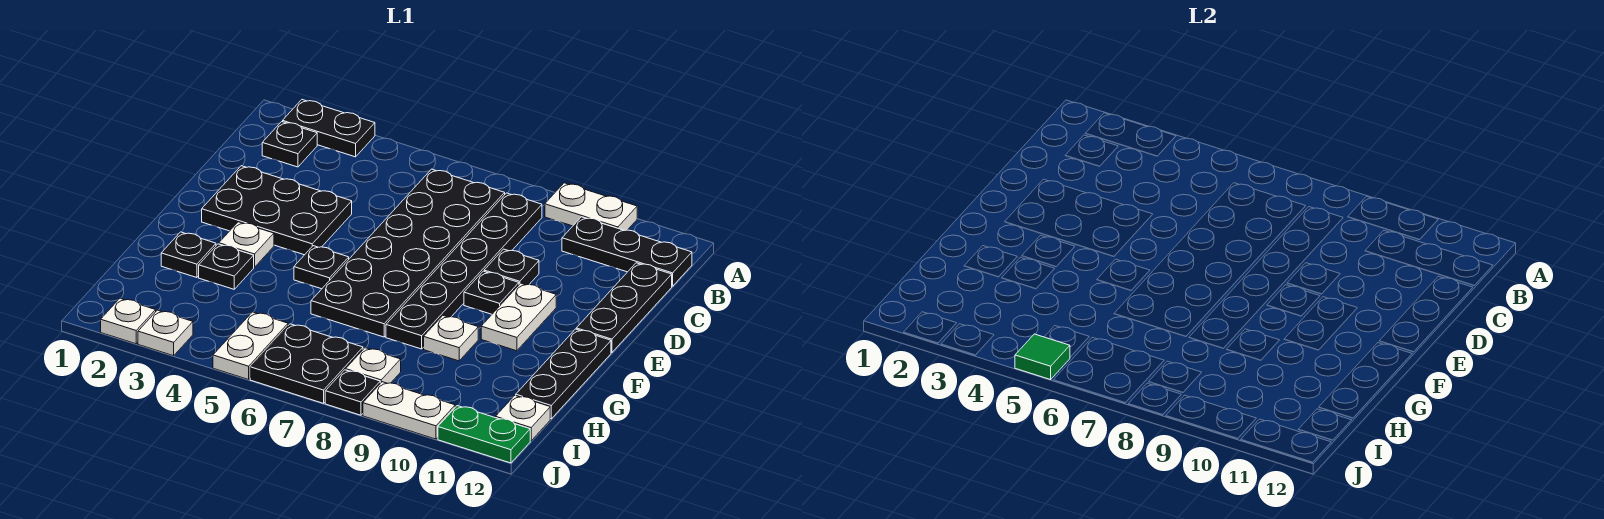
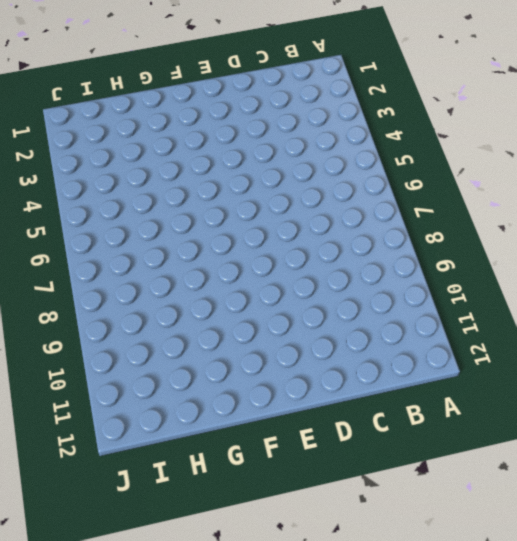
none -> black 1x2 plate [282,100,375,157]
none -> white 1x2 plate [545,183,637,230]
none -> black 1x1 plate [262,122,317,167]

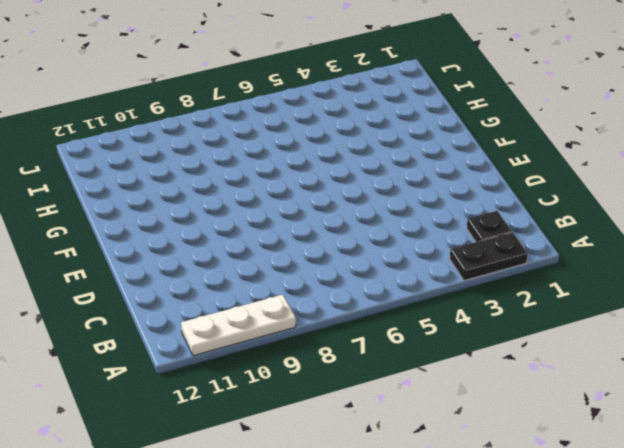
white 1x3 plate [181,295,296,356] -> white 1x2 plate [545,183,637,230]
none -> black 2x6 plate [311,169,505,337]
none -> black 1x6 plate [386,193,542,349]
none -> black 1x3 plate [562,217,692,286]

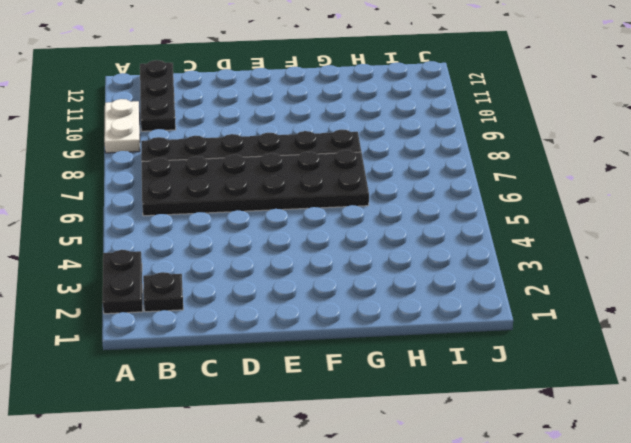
none -> black 1x3 plate [576,263,672,352]
none -> black 2x3 plate [202,166,352,255]
none -> black 1x1 plate [484,249,539,285]

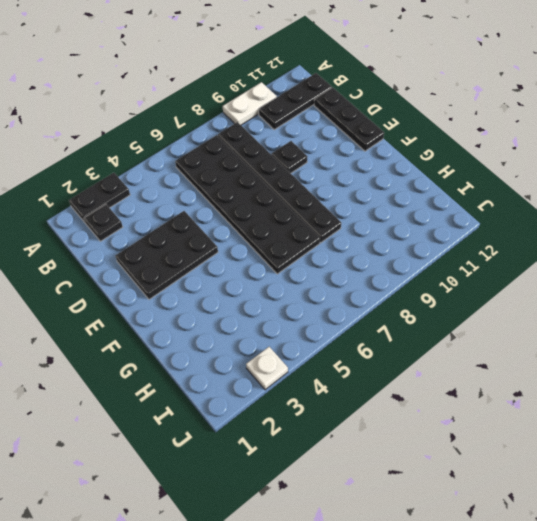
none -> black 1x1 plate [464,271,519,314]
none -> white 1x2 plate [481,283,556,351]
none -> white 1x1 plate [219,222,274,267]

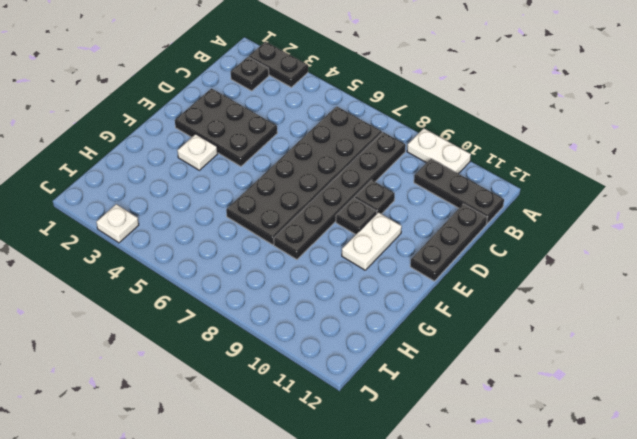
none -> black 1x1 plate [294,246,349,289]
none -> black 1x3 plate [516,329,611,419]
none -> black 1x1 plate [161,232,216,278]

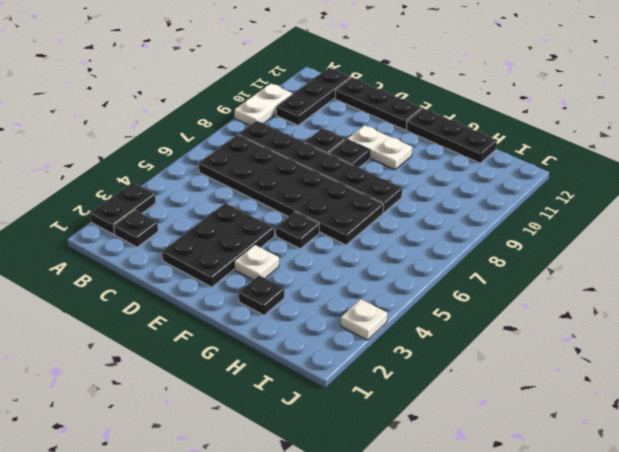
none -> black 1x1 plate [199,244,254,289]
none -> white 1x1 plate [424,316,478,361]
none -> white 1x2 plate [213,312,288,380]

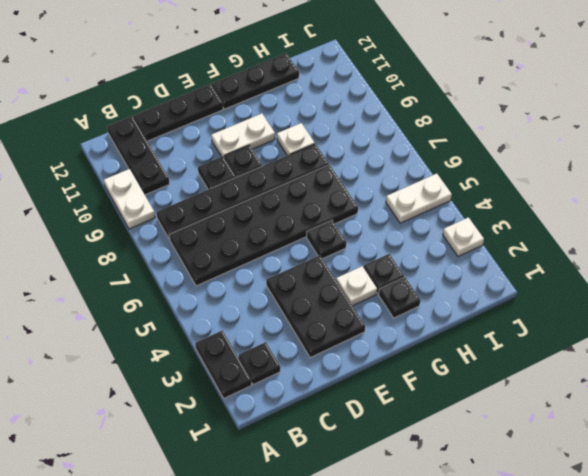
none -> black 2x2 plate [250,324,363,403]
none -> white 1x1 plate [346,348,401,383]
none -> white 1x1 plate [496,395,550,441]

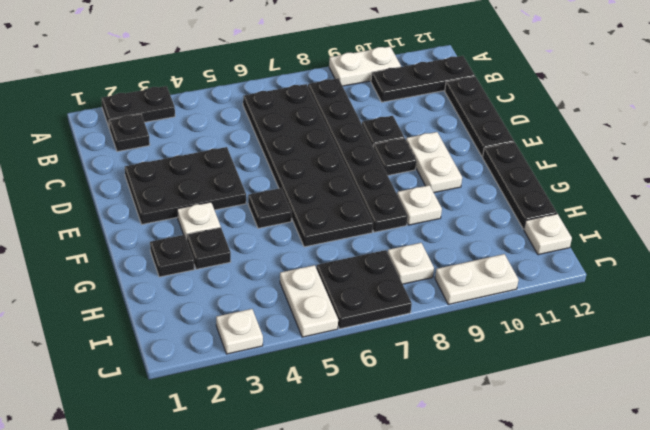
none -> white 1x1 plate [101,298,156,344]
none -> black 1x1 plate [325,370,380,415]
none -> green 1x2 plate [438,406,530,463]

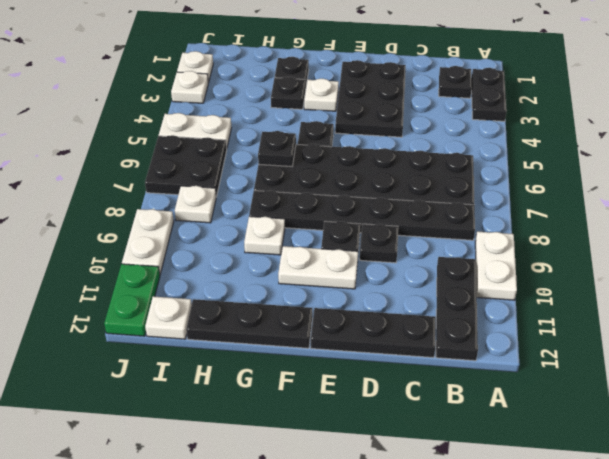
black 1x1 plate [258,131,296,166] -> black 1x1 plate moved to [325,370,380,415]
none -> green 1x1 tile [1015,334,1070,380]

